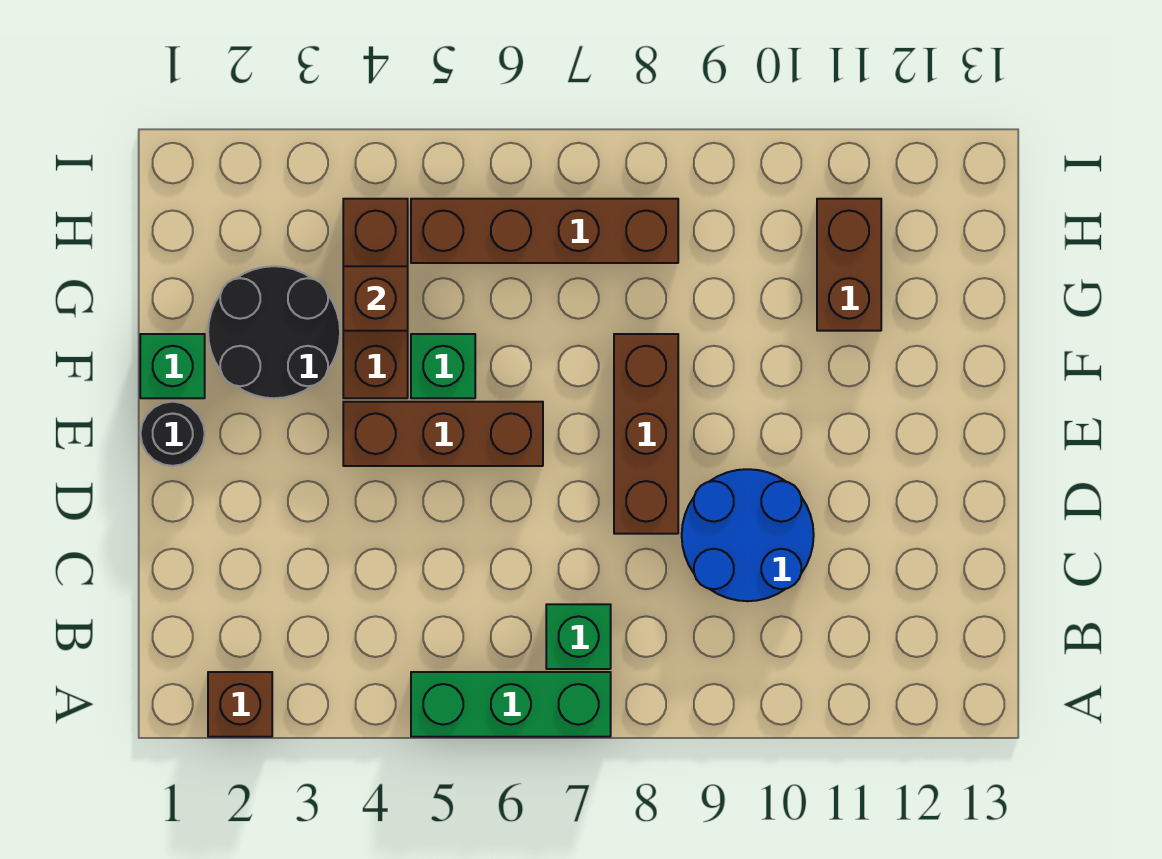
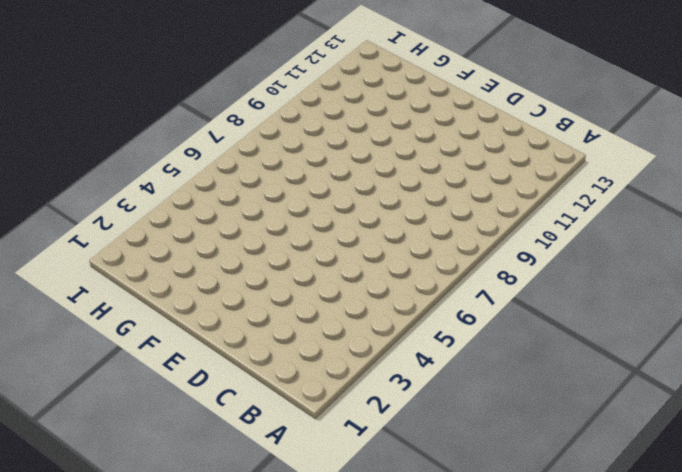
none -> brown 1x1 brick [208,672,272,737]
none -> green 1x3 brick [411,672,611,737]
none -> green 1x1 brick [546,604,611,669]

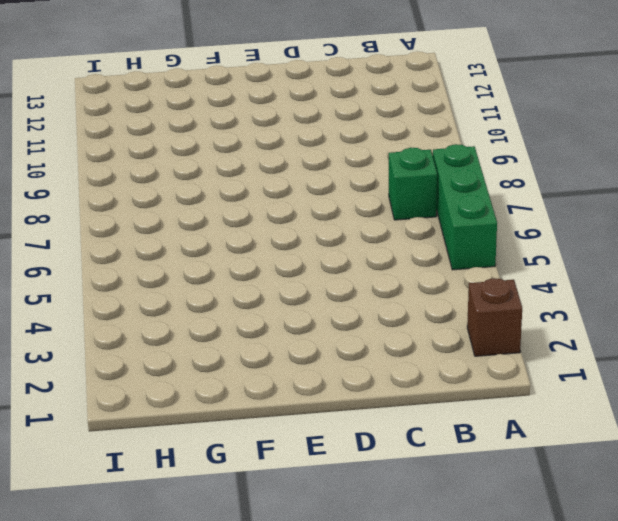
none -> blue 2x2 round brick [682,469,814,601]
none -> brown 1x3 brick [614,334,678,534]
none -> black 1x1 round brick [140,402,205,466]

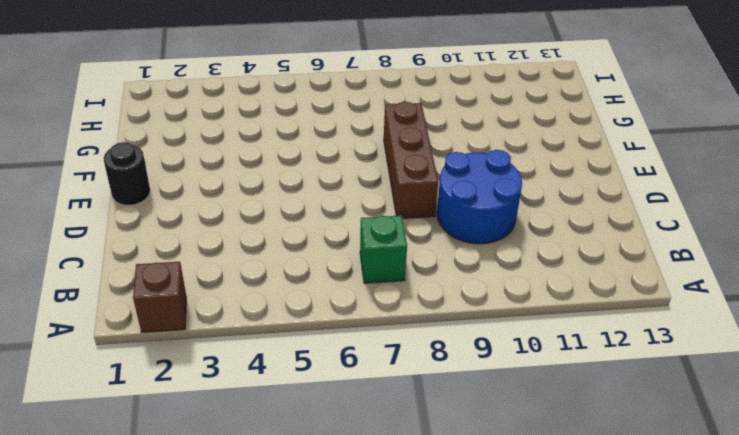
none -> green 1x3 brick [411,672,611,737]
none -> brown 1x3 brick [343,402,543,466]
none -> green 1x1 brick [140,334,205,398]

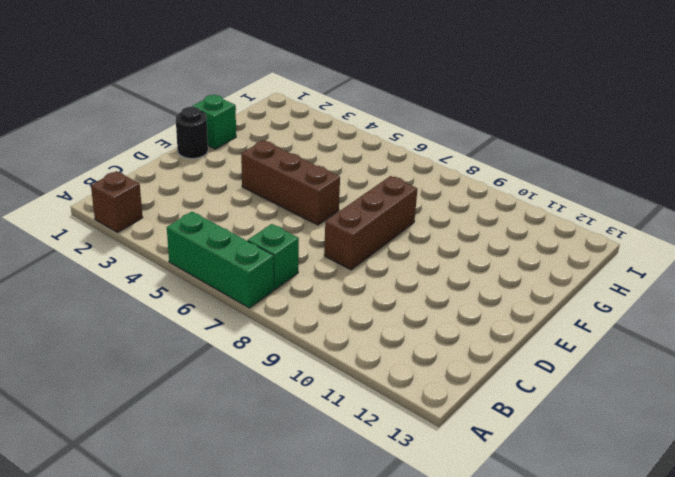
none -> blue 2x2 round brick [682,469,814,601]
none -> black 2x2 round brick [208,266,340,398]
none -> brown 1x3 brick [343,199,408,398]

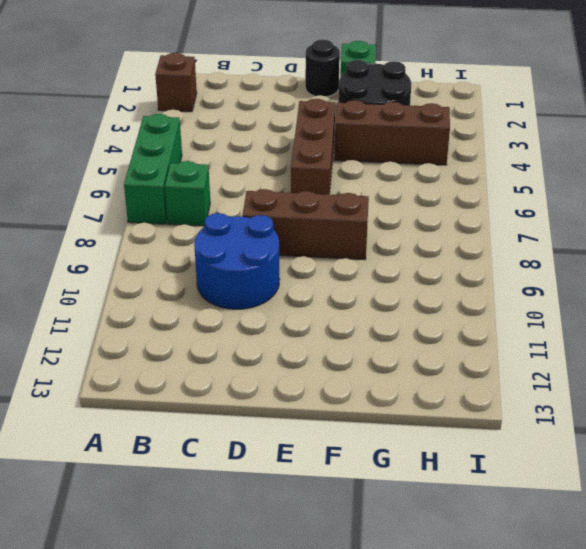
none -> green 1x1 brick [411,334,475,398]
none -> brown 1x2 brick [817,199,881,331]
none -> brown 1x4 brick [411,199,678,263]

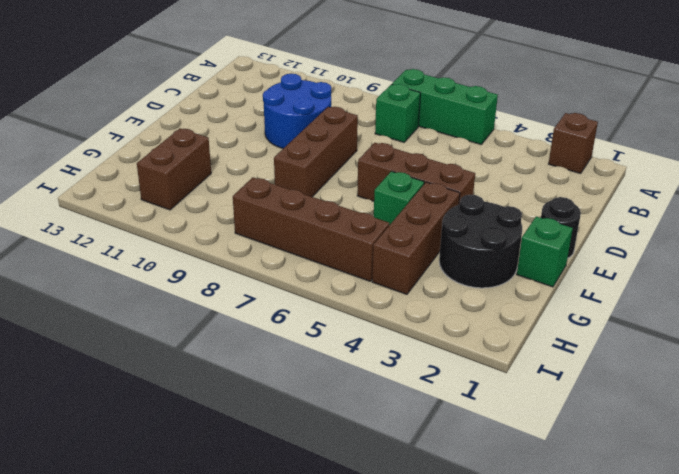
none -> brown 1x1 brick [343,266,408,331]

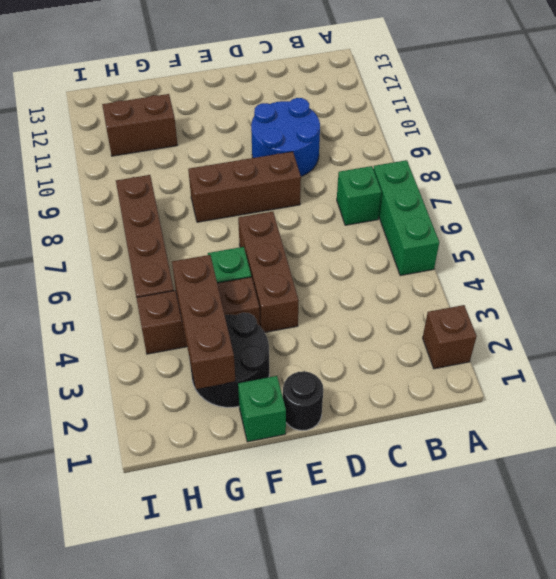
brown 1x3 brick [172,255,235,389] -> brown 1x1 brick [343,266,408,331]

